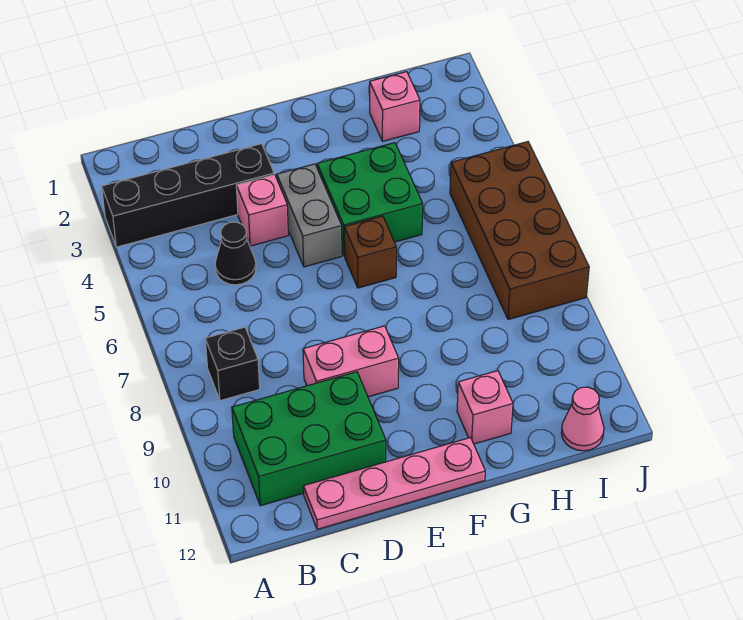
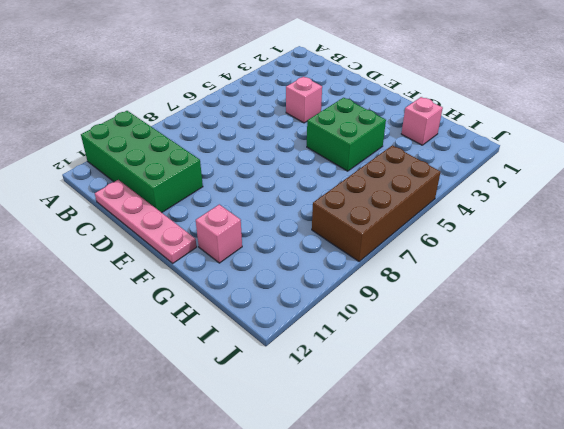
green 2x4 brick [81,111,203,213] -> green 2x3 brick [232,372,386,506]
none -> black 1x4 brick [102,144,274,247]
none -> black 1x1 brick [205,327,260,401]
none -> black 1x1 cone [215,222,256,285]

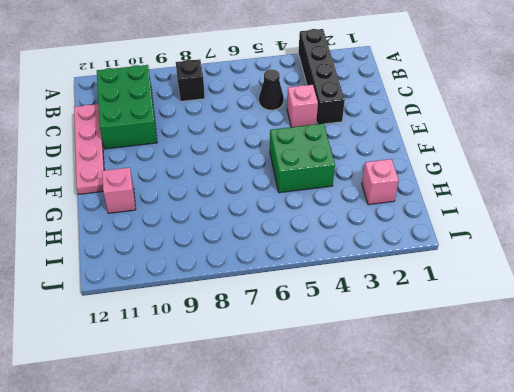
none -> pink 1x2 brick [303,326,399,397]
none -> grey 1x2 brick [277,164,342,267]
none -> brown 1x1 brick [344,216,396,288]

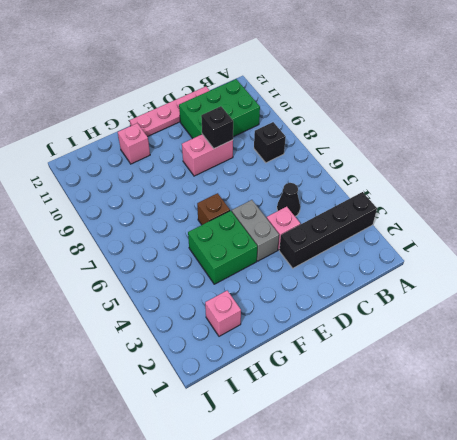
black 1x1 brick [201,106,233,148] -> none
none -> brown 2x4 brick [450,142,589,320]
none -> pink 1x1 cone [561,387,604,451]

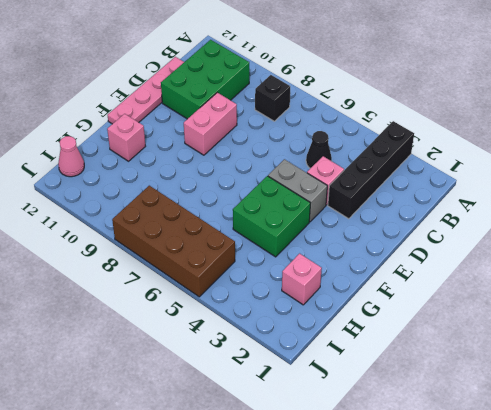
none -> brown 1x1 brick [344,216,396,288]

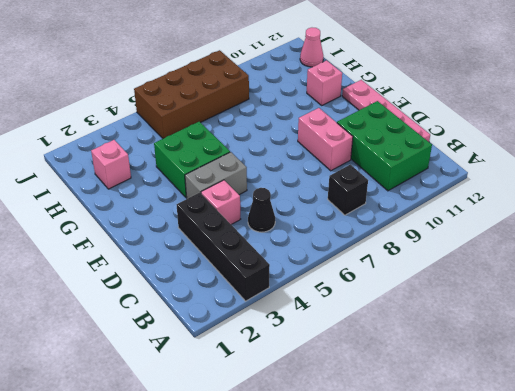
none -> brown 1x1 brick [344,216,396,288]

